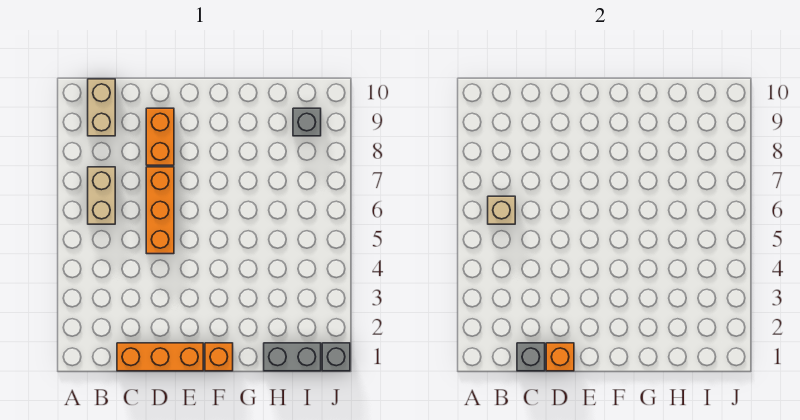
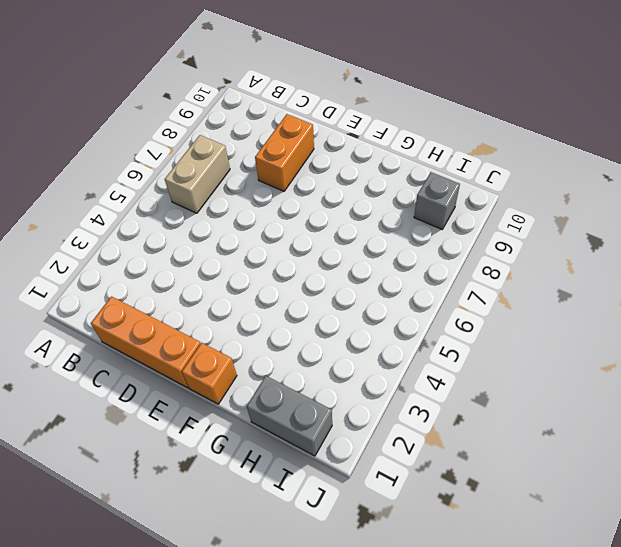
none -> tan 1x2 brick [88,79,115,136]
none -> orange 1x3 brick [146,167,174,254]
none -> grey 1x1 brick [322,343,350,371]

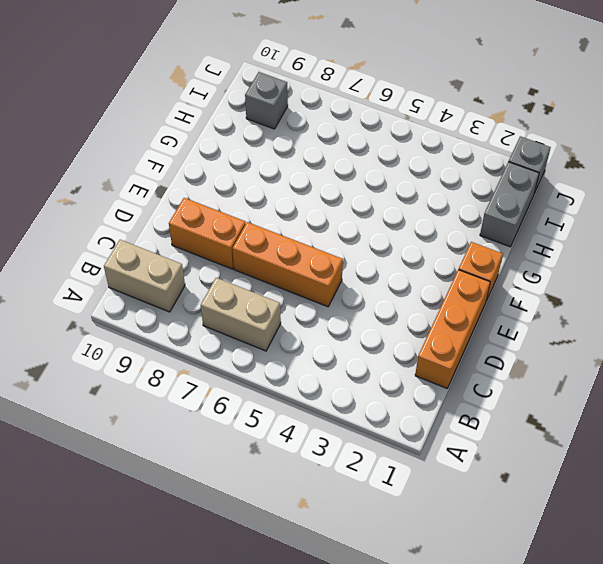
none -> tan 1x1 brick [488,196,515,224]
none -> grey 1x1 brick [517,343,545,371]
none -> orange 1x1 brick [546,343,574,371]

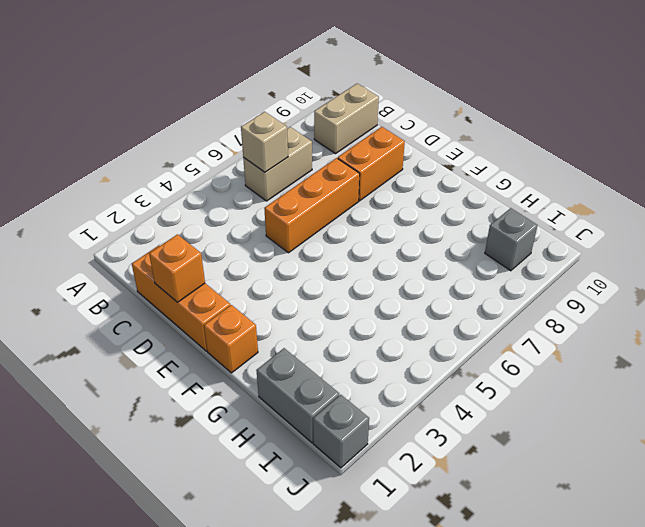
none -> grey 1x1 brick [517,343,545,371]

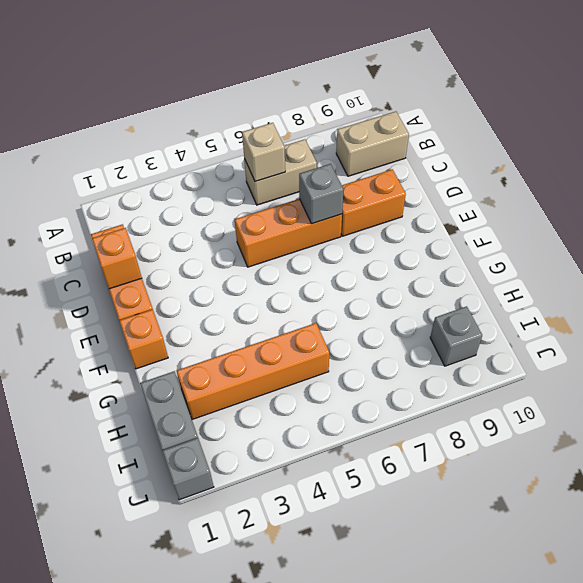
grey 1x1 brick [299,164,344,224] -> grey 1x1 brick moved to [517,343,545,371]
orange 1x4 brick [177,323,329,420] -> none

